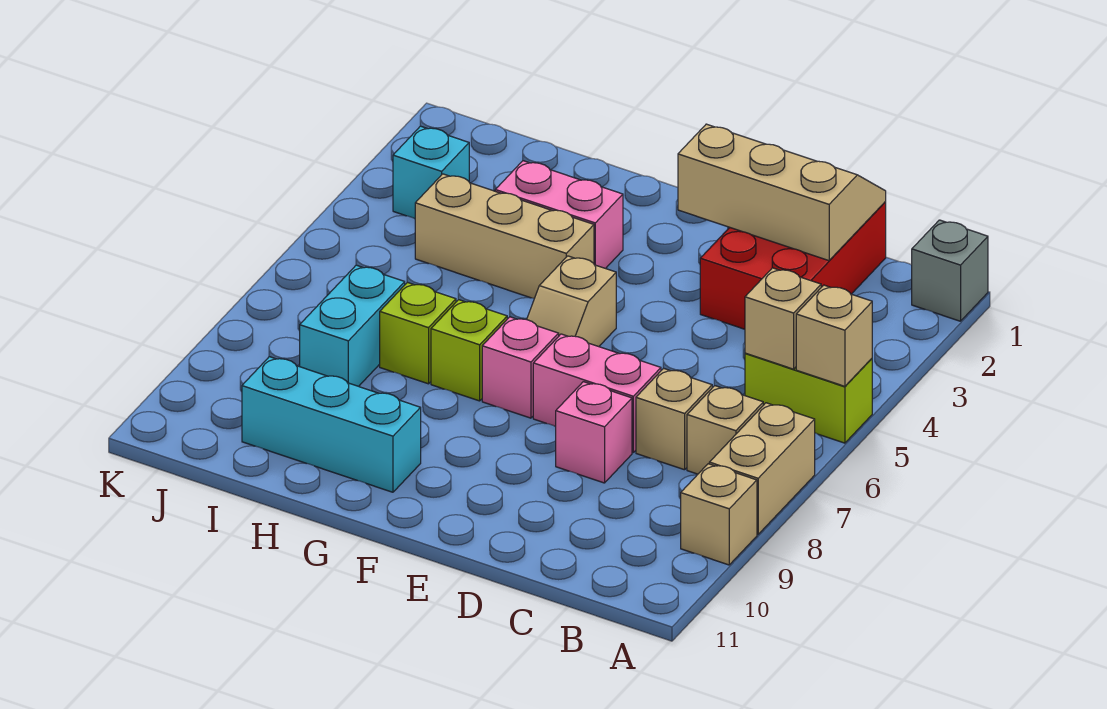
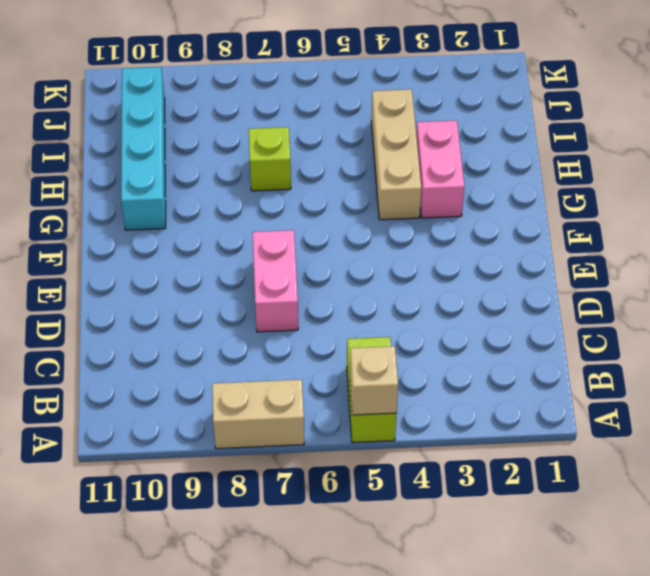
cyan 1x4 brick [121,67,166,230] -> cyan 1x3 brick [242,357,421,492]
none -> grey 1x1 brick [912,220,988,321]
none -> tan 1x1 brick [681,464,757,565]
none -> tan 1x1 brick [687,386,763,474]

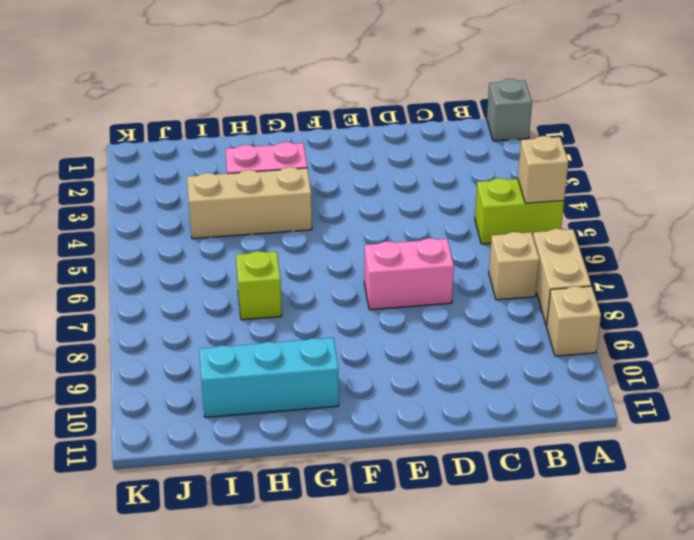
none -> red 2x3 brick [700,202,886,329]
none -> tan 1x1 brick [636,368,712,470]
none -> pink 1x1 brick [556,382,632,483]

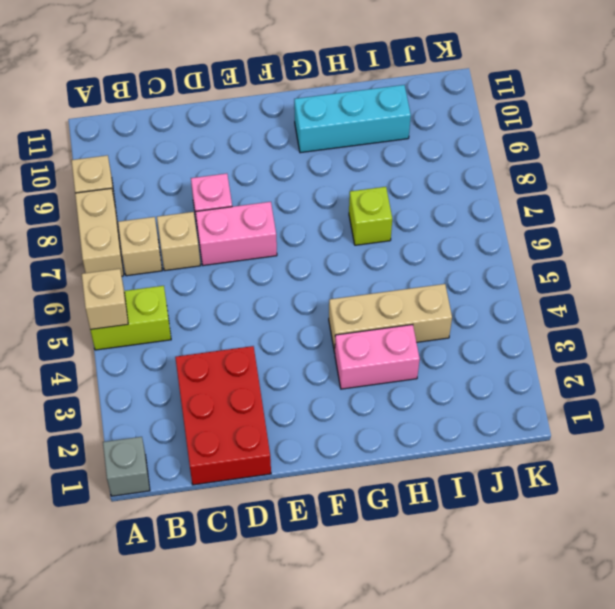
none -> tan 1x2 slope [527,256,616,347]
none -> pink 1x1 brick [482,317,559,418]
none -> lime 1x1 brick [431,300,507,401]

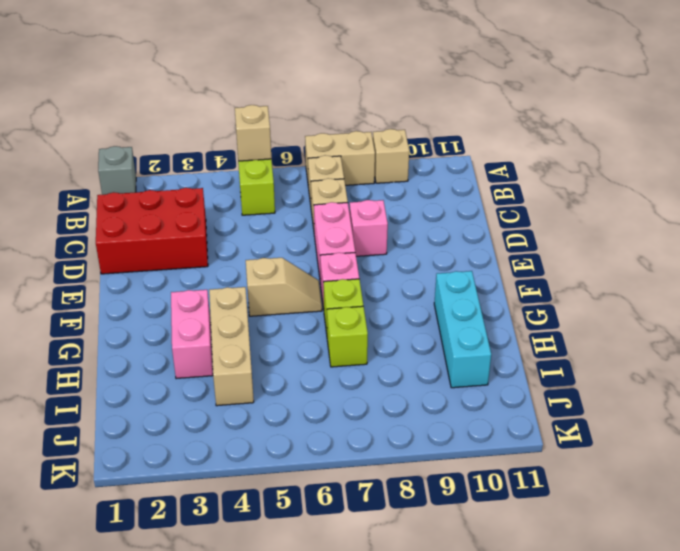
none -> cyan 1x2 brick [300,265,405,386]
none -> cyan 1x1 brick [393,126,469,219]
none -> tan 1x1 brick [745,268,821,369]

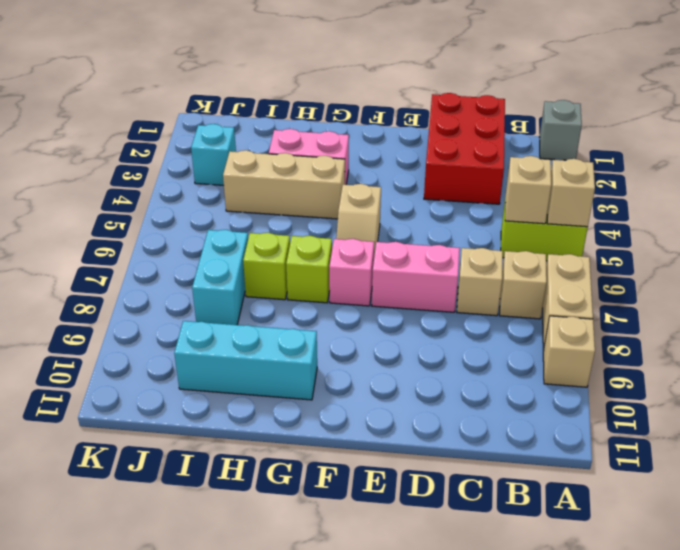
none -> pink 1x1 brick [556,382,632,483]
none -> tan 2x3 slope [678,124,886,261]

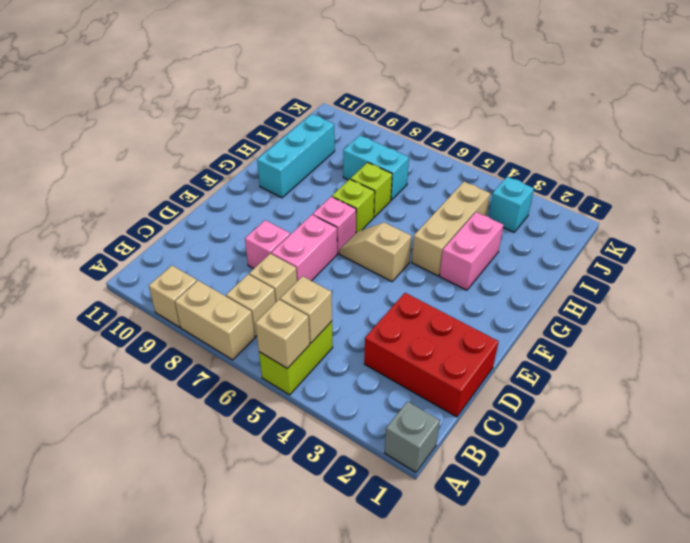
none -> tan 2x3 slope [678,124,886,261]

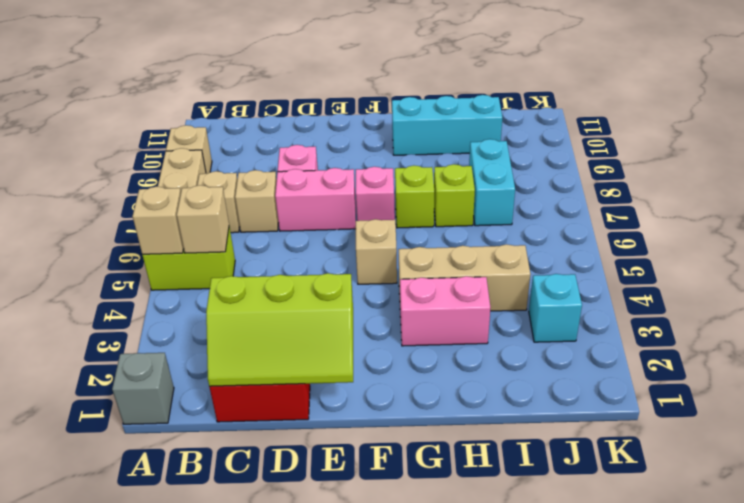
lime 2x3 slope [206,273,353,386] -> tan 2x3 slope [678,124,886,261]

